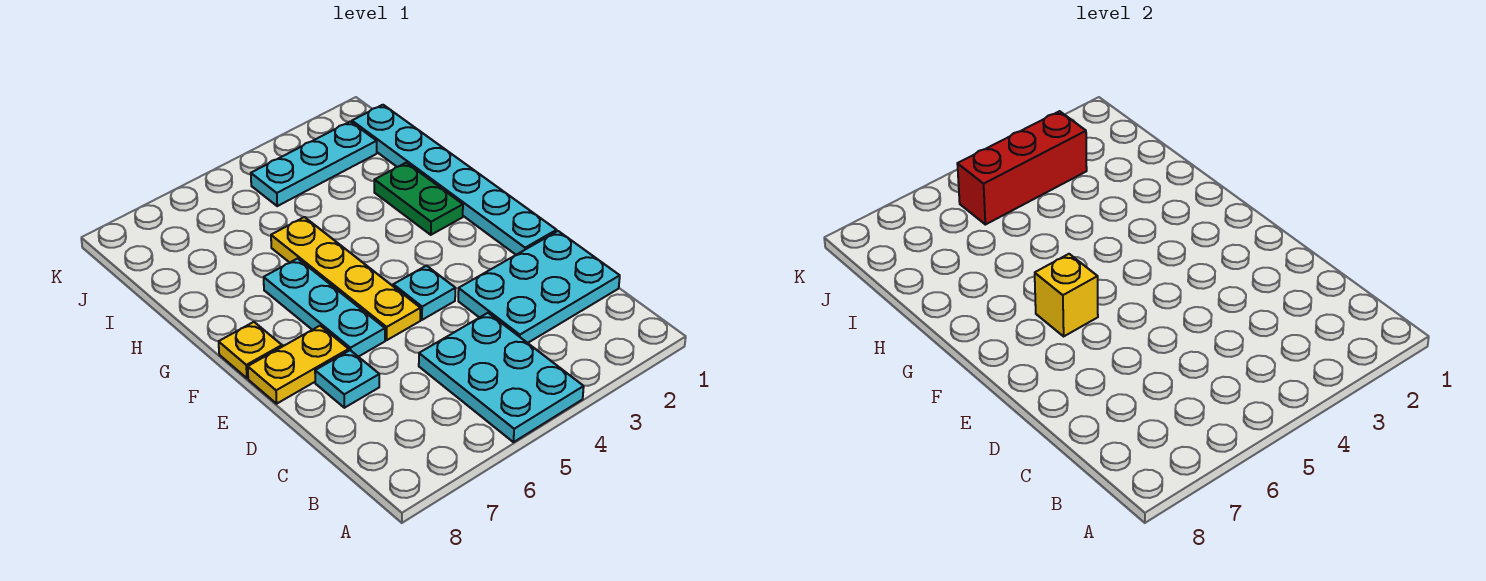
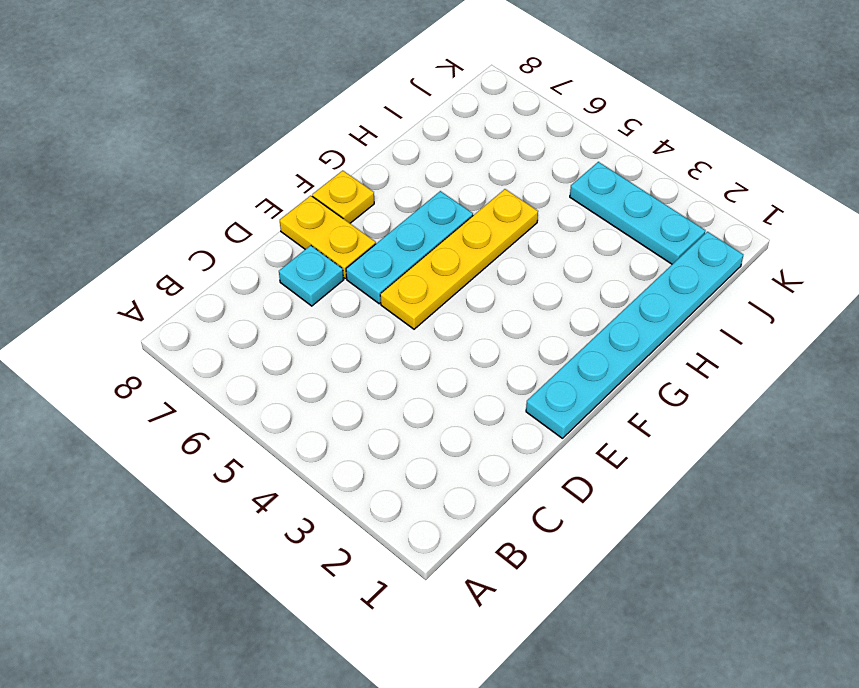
none -> cyan 2x3 plate [419,313,584,442]
none -> cyan 2x3 plate [458,231,620,343]
none -> cyan 1x1 plate [393,266,455,320]

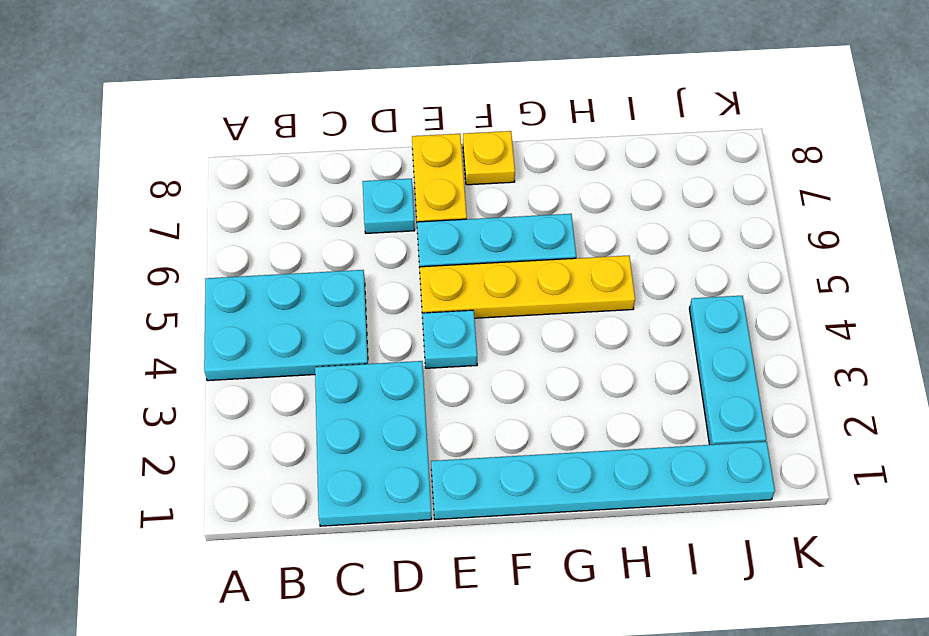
none -> green 1x2 plate [374,163,463,235]
none -> yellow 1x1 brick [1035,254,1098,336]
none -> red 1x3 brick [957,111,1087,225]

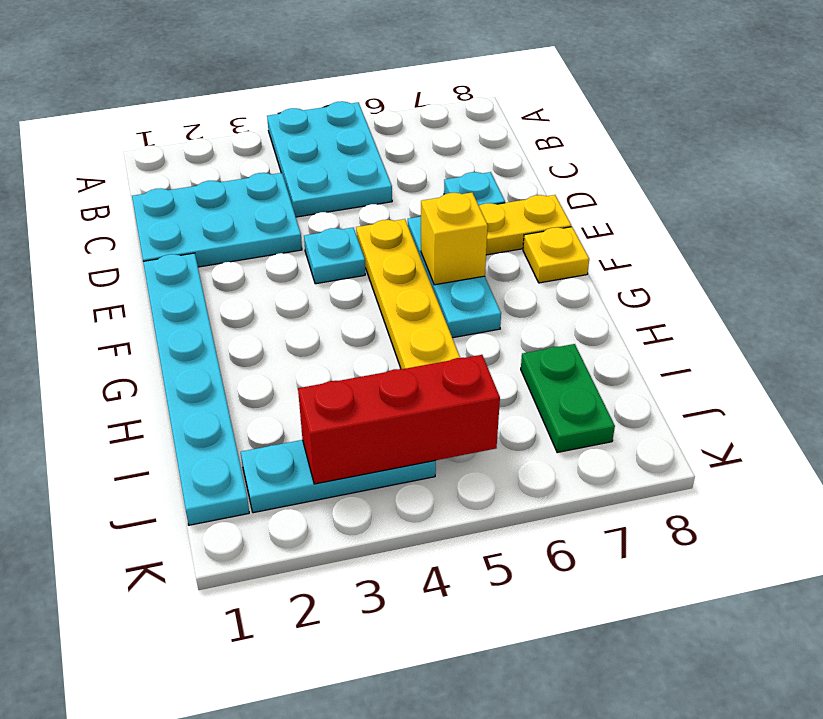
green 1x2 plate [521,344,615,453] -> green 1x2 plate moved to [374,163,463,235]

